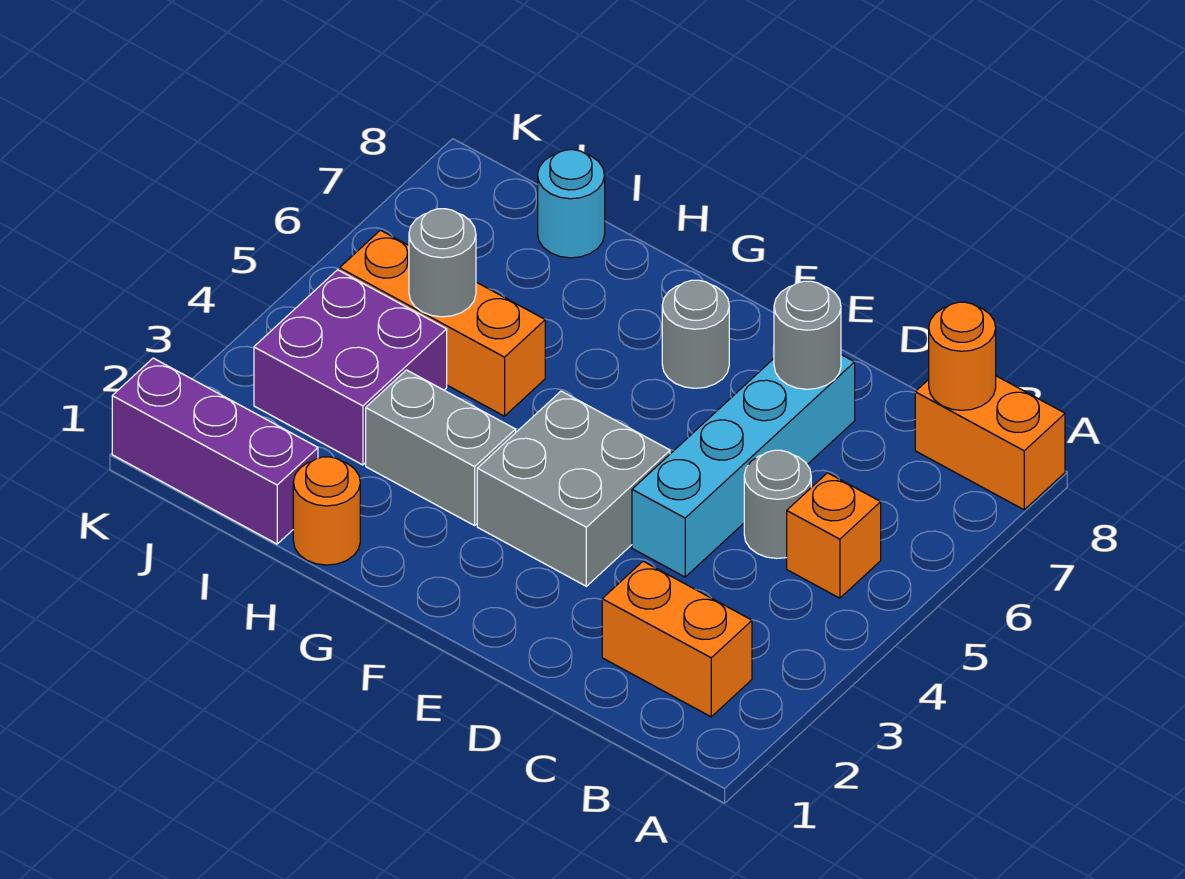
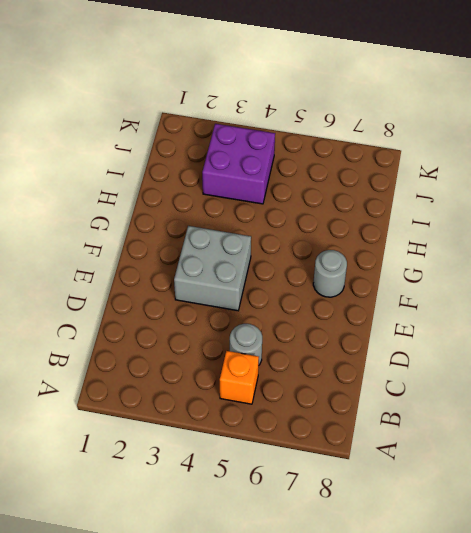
none -> orange 1x2 brick [915,376,1065,510]
none -> orange 1x2 brick [602,561,752,717]
none -> cyan 1x4 brick [632,355,855,577]

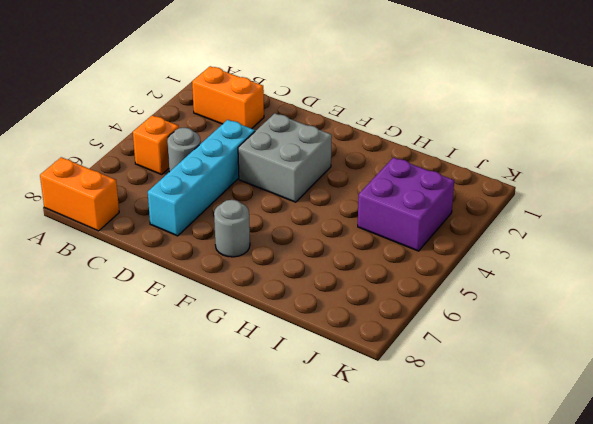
none -> grey 1x2 brick [366,370,516,526]
none -> orange 1x1 round brick [293,457,360,565]
none -> orange 1x3 brick [340,230,545,416]

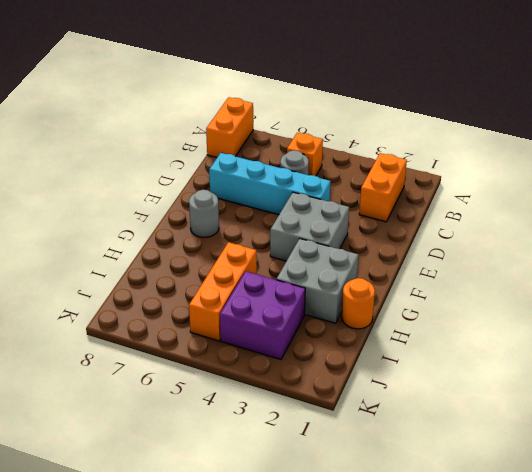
grey 2x2 brick [276,239,358,323] -> grey 1x2 brick [366,370,516,526]
none -> purple 1x3 brick [112,358,318,544]
none -> cyan 1x1 round brick [538,150,605,258]
none -> orange 1x1 round brick [929,302,996,410]

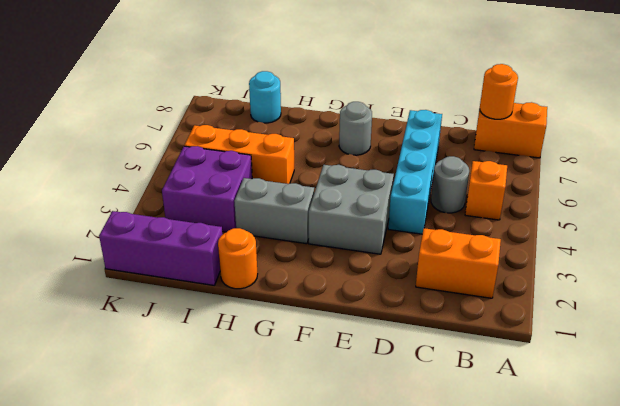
none -> grey 1x1 round brick [774,281,841,389]
none -> grey 1x1 round brick [409,209,476,317]

